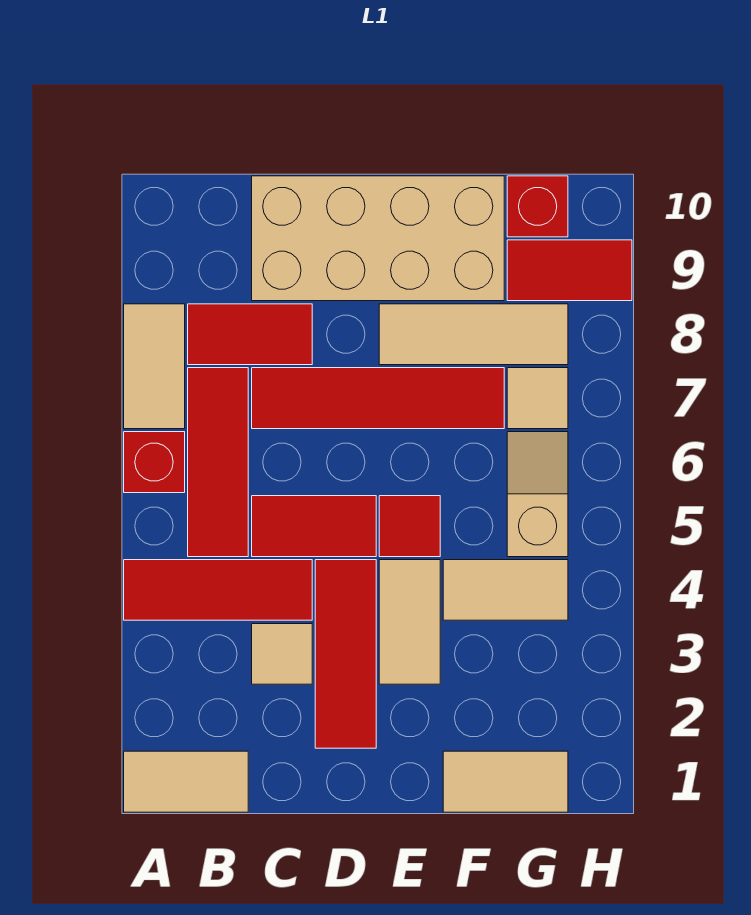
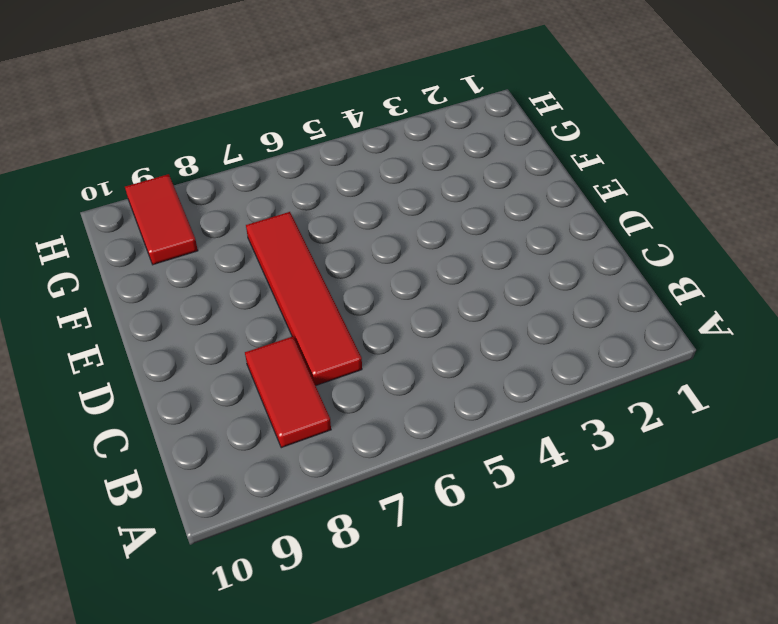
none -> tan 1x2 tile [124,751,248,812]
none -> red 1x3 tile [124,560,312,620]
none -> red 1x1 brick [124,432,185,493]

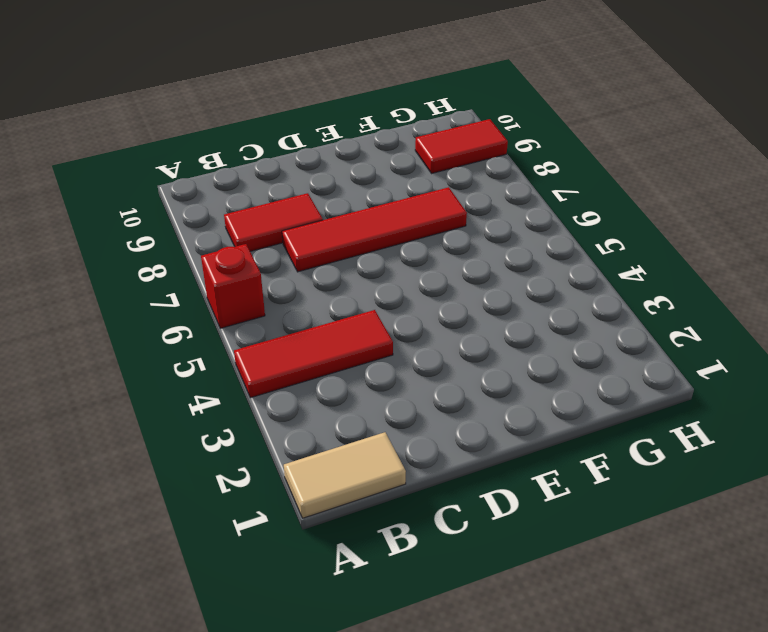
none -> tan 1x2 tile [124,304,185,429]
none -> red 1x3 tile [188,368,248,557]
none -> tan 1x1 tile [252,624,312,684]

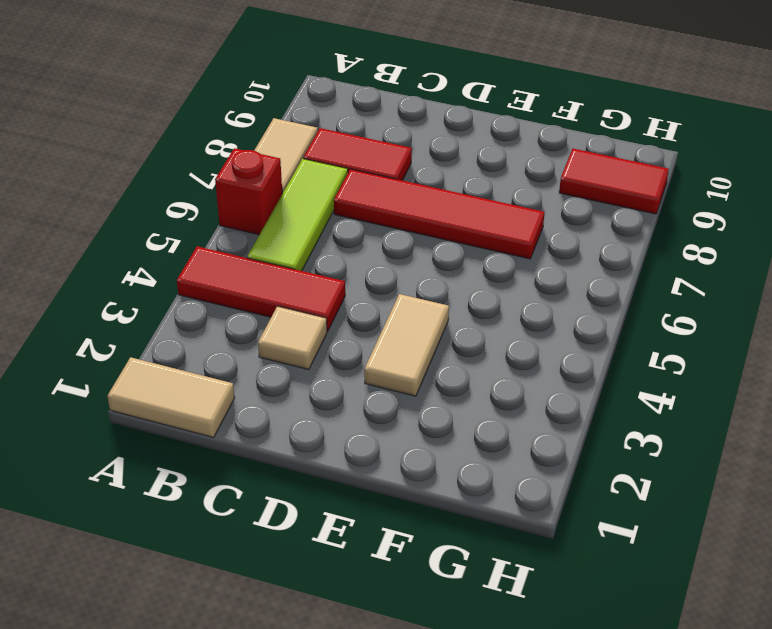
lime 1x3 tile [247,159,348,271] -> red 1x3 tile [188,368,248,557]
none -> red 1x2 tile [252,496,376,557]
none -> tan 2x4 brick [252,176,504,301]
none -> red 1x3 tile [315,560,376,748]

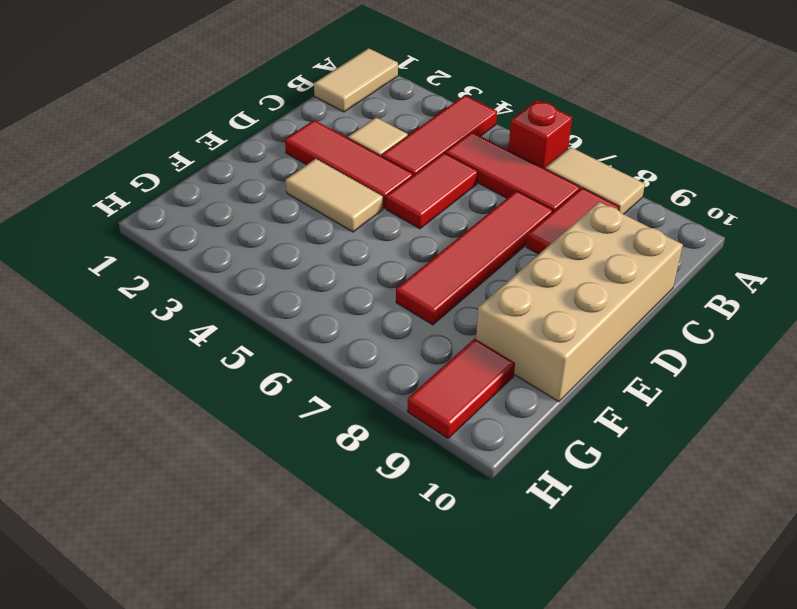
none -> red 1x1 tile [379,496,440,557]
none -> tan 1x3 tile [379,304,568,365]
none -> tan 1x2 tile [443,751,568,812]

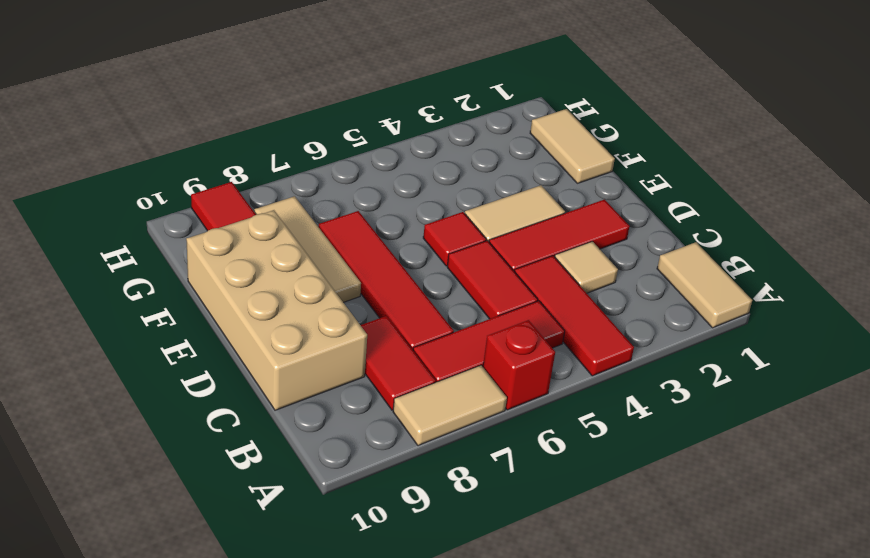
none -> tan 1x2 tile [443,560,568,620]
none -> tan 1x2 slope [507,432,568,557]
none -> tan 1x1 tile [507,368,568,429]

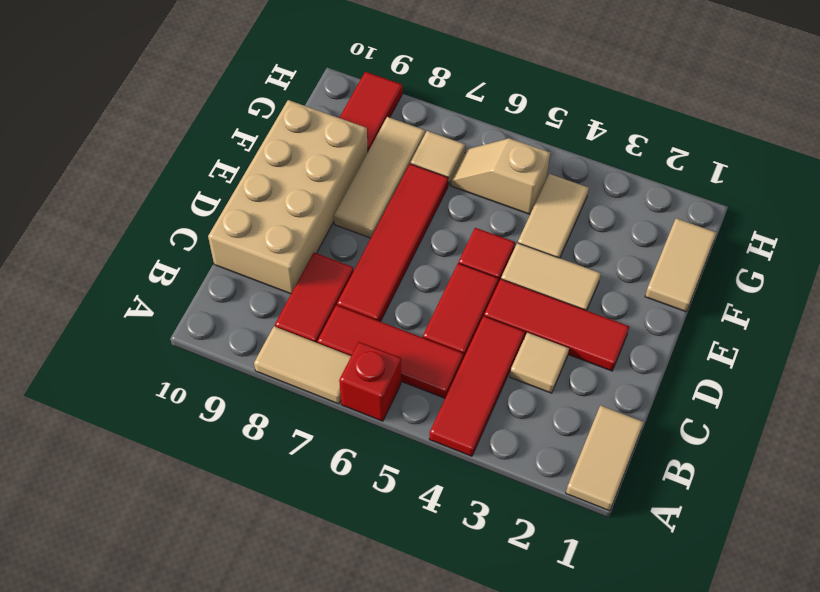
none -> red 1x1 brick [507,176,568,237]

